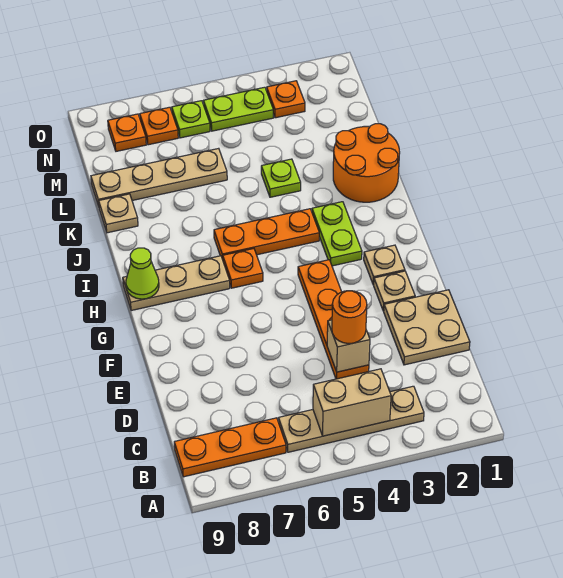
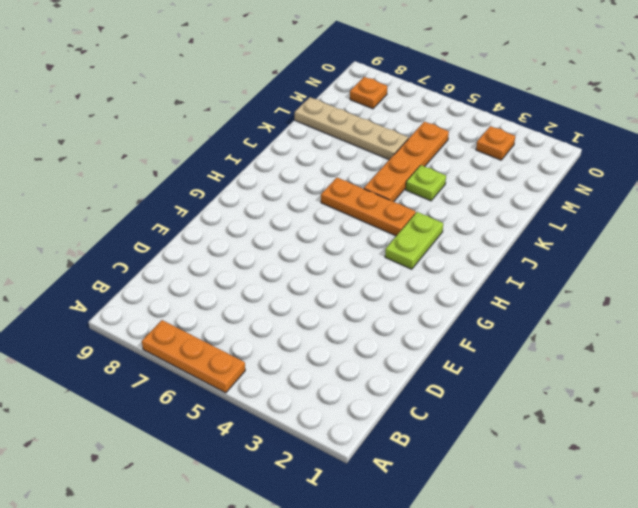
orange 1x3 plate [142,320,245,393] -> orange 1x3 plate moved to [174,418,286,477]
orange 1x4 plate [364,122,449,202] -> orange 1x4 plate moved to [298,260,369,379]
none -> tan 1x4 plate [279,386,424,452]
none -> tan 2x2 plate [384,290,470,365]
none -> tan 1x1 plate [374,271,415,311]

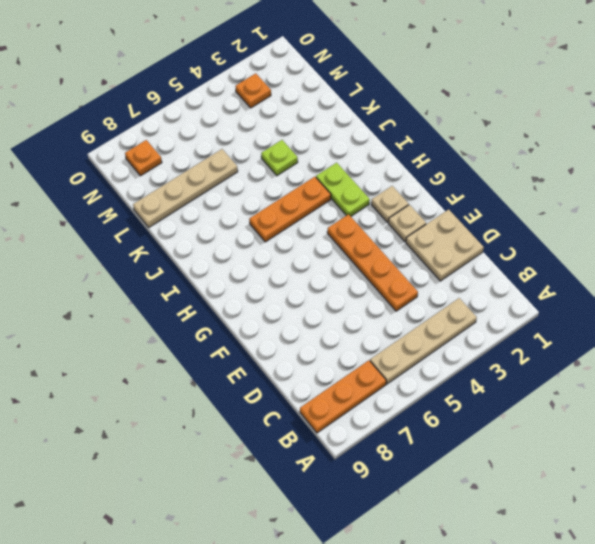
none -> orange 1x1 plate [223,249,263,288]
none -> tan 1x3 plate [123,256,230,311]
none -> orange 2x2 round brick [333,124,400,202]

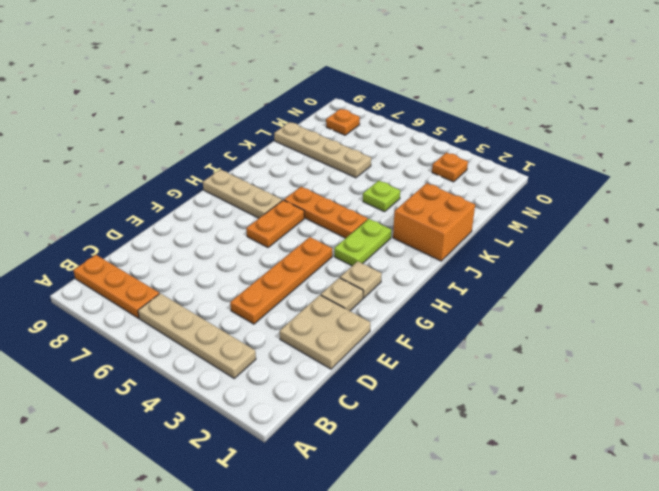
orange 1x2 plate [246,200,304,247] -> orange 1x1 plate [223,249,263,288]
orange 2x2 brick [393,183,475,261] -> orange 2x2 round brick [333,124,400,202]
none -> tan 1x1 plate [99,194,138,233]
none -> lime 1x2 plate [203,87,274,131]
none -> lime 1x1 plate [172,101,210,138]

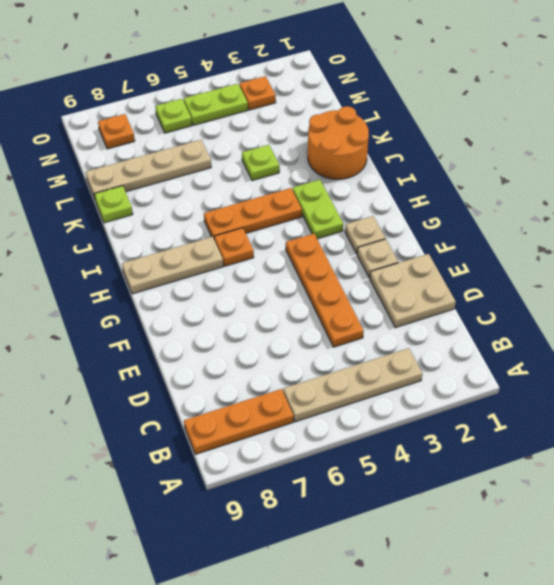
lime 1x1 plate [94,186,133,223] -> tan 1x1 plate [99,194,138,233]
none -> orange 1x1 plate [140,107,178,145]
none -> tan 1x2 brick [313,369,391,436]
none -> tan 1x1 brick [327,320,370,372]

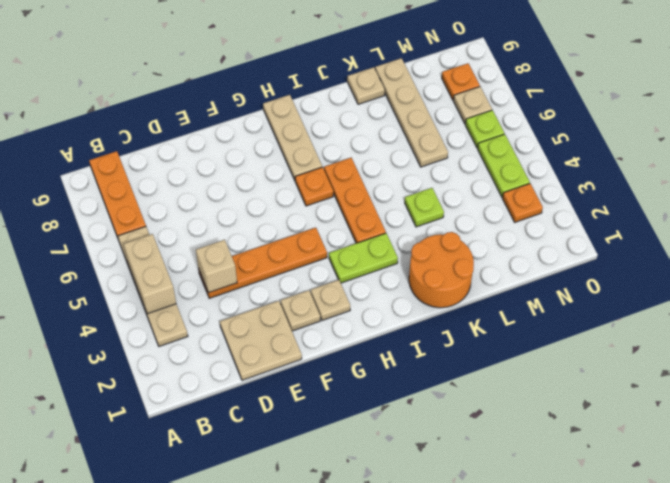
tan 1x1 plate [453,87,492,124] -> orange 1x1 plate [140,107,178,145]
none -> lime 1x1 cone [126,248,159,299]
none -> orange 1x1 round brick [332,291,367,344]

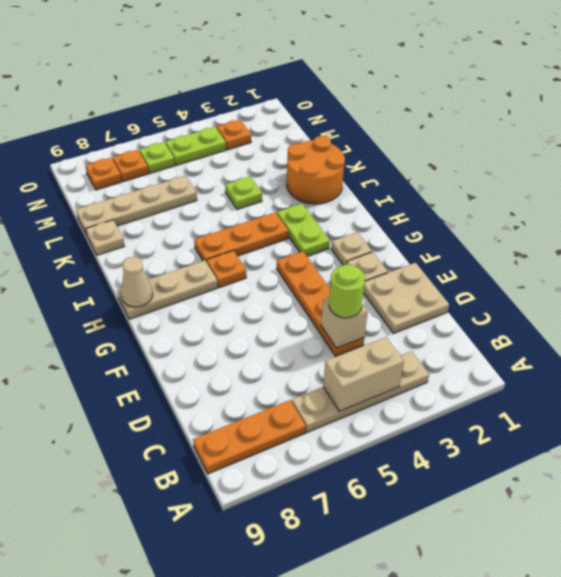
lime 1x1 round brick [329,264,365,318] -> orange 1x1 round brick [332,291,367,344]
tan 1x1 cone [121,257,153,307] -> lime 1x1 cone [126,248,159,299]

